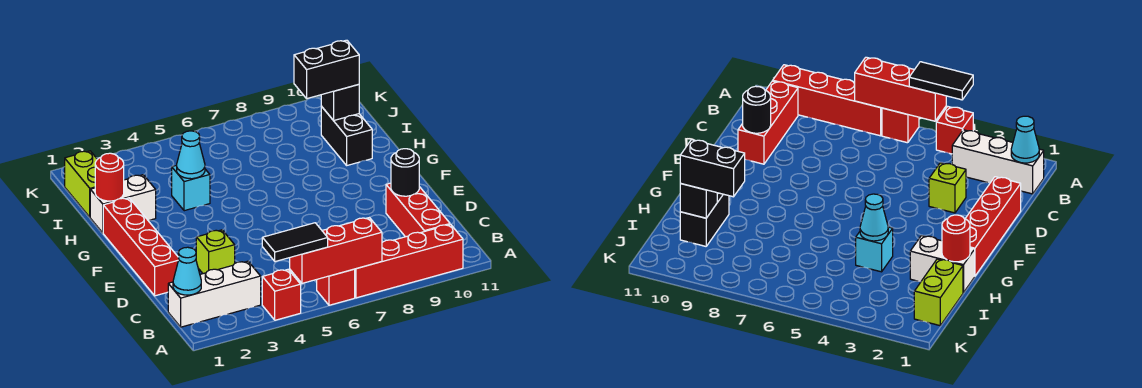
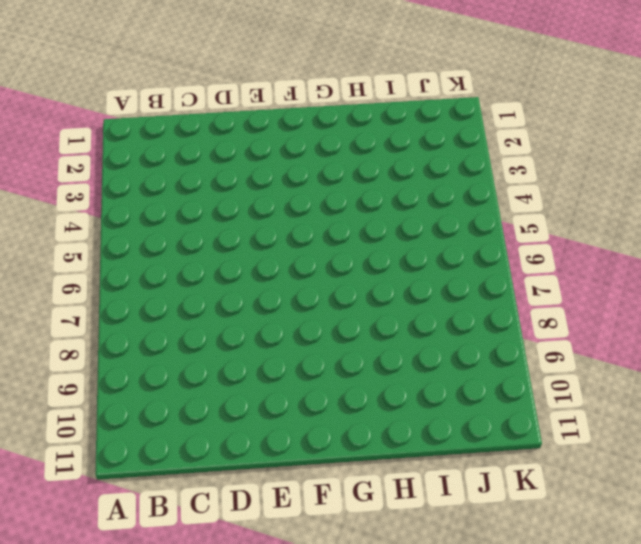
none -> red 1x1 brick [262,270,301,320]
none -> red 1x1 brick [317,269,355,305]
none -> red 1x4 brick [355,224,463,298]

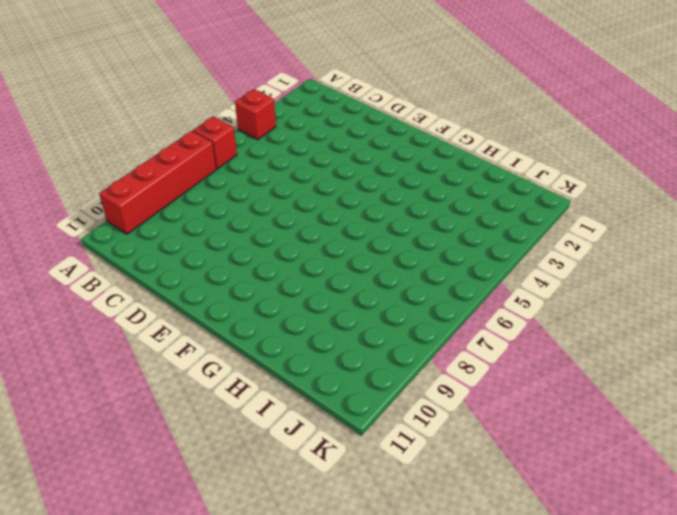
none -> white 1x3 brick [168,261,261,327]
none -> red 1x3 brick [386,183,450,237]
none -> red 1x4 brick [103,198,179,296]

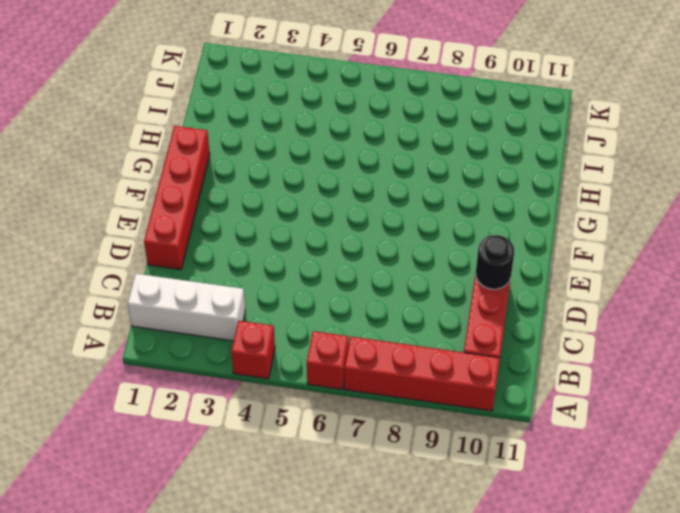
none -> lime 1x1 brick [196,230,235,274]
none -> white 1x2 brick [90,175,156,233]
none -> cyan 1x1 brick [172,165,210,211]

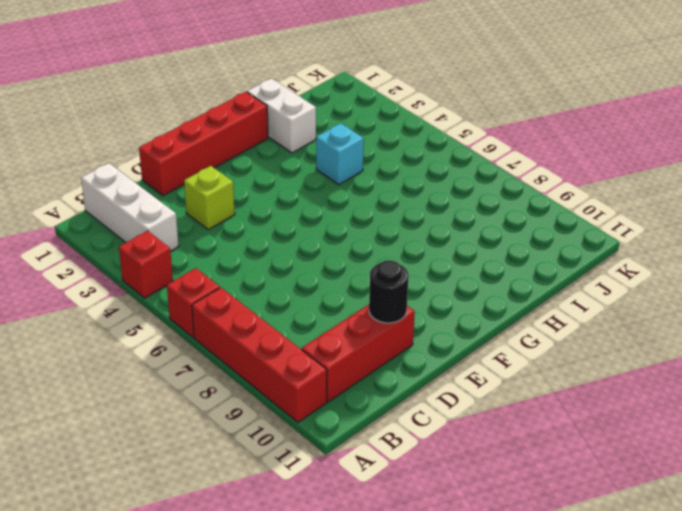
none -> black 1x2 brick [321,106,372,165]
none -> lime 1x2 brick [65,151,97,217]
none -> red 1x3 brick [290,218,382,283]

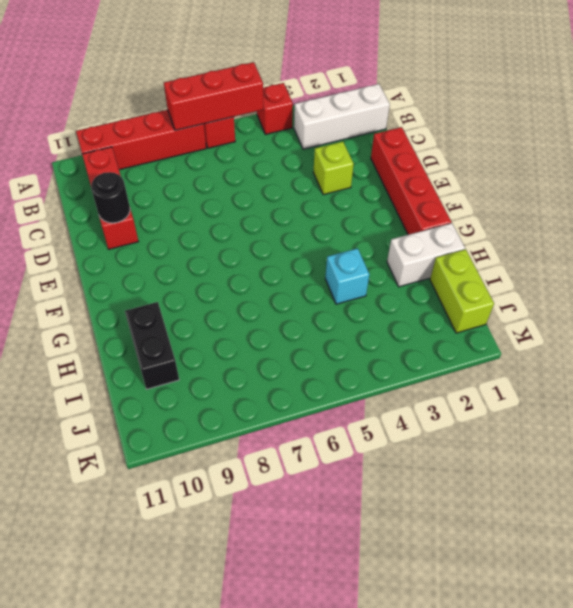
none -> cyan 1x1 cone [173,247,201,295]
none -> red 1x1 round brick [95,153,124,201]
none -> cyan 1x1 cone [177,131,205,179]

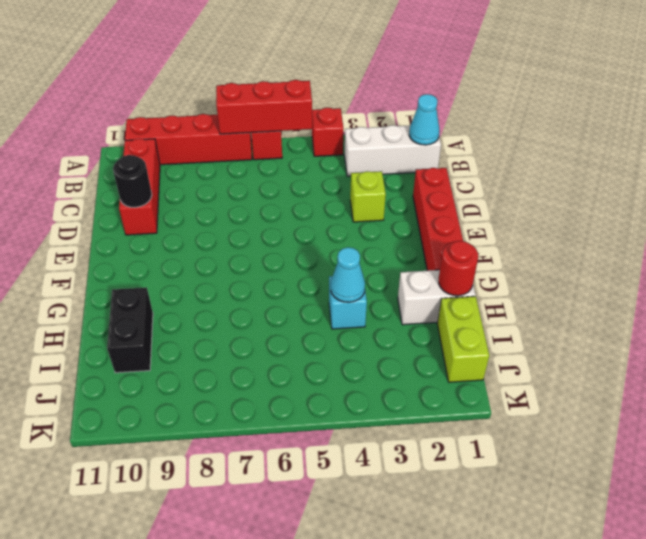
none -> black 1x1 brick [321,84,359,120]
none -> black 1x2 tile [262,223,328,262]
none -> black 1x2 brick [294,40,359,99]

